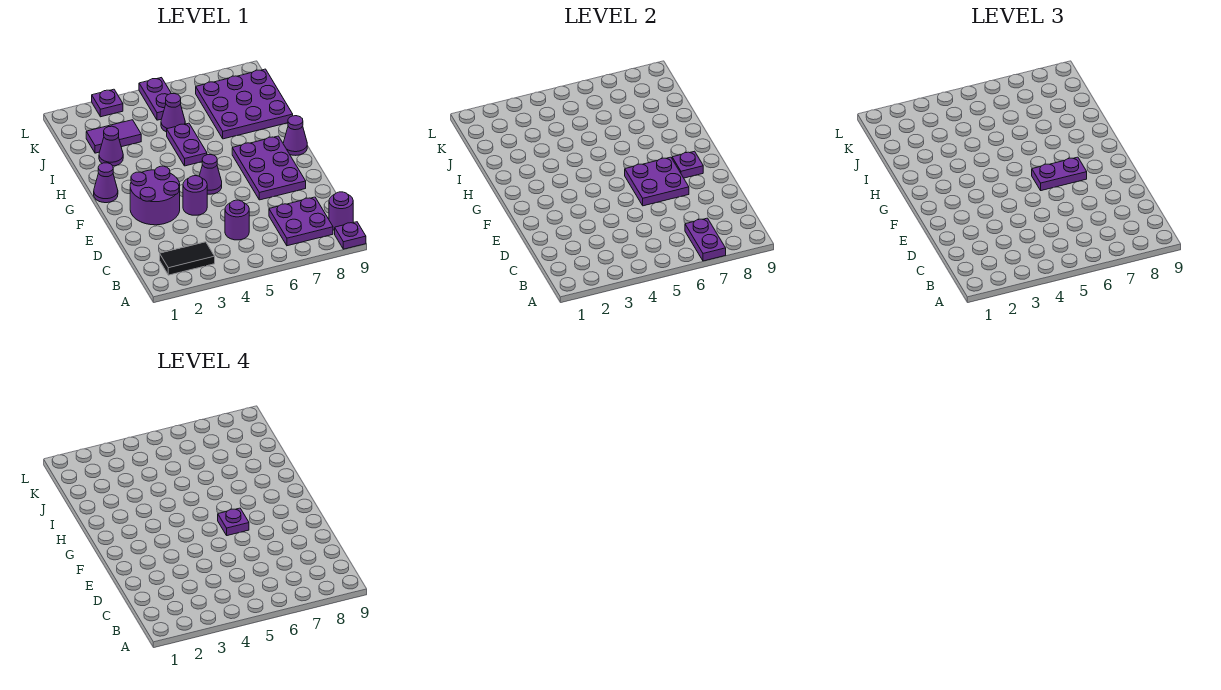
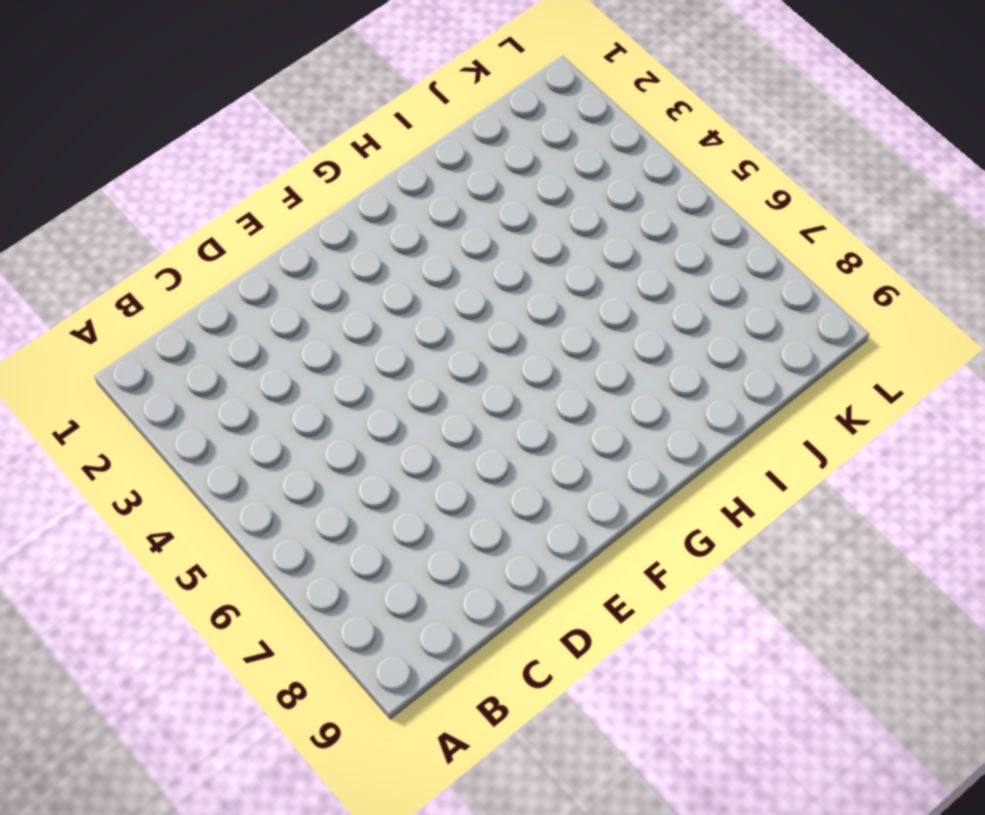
none -> purple 1x1 plate [335,222,366,249]
none -> black 1x2 tile [160,242,215,275]
none -> purple 2x2 plate [269,197,333,246]

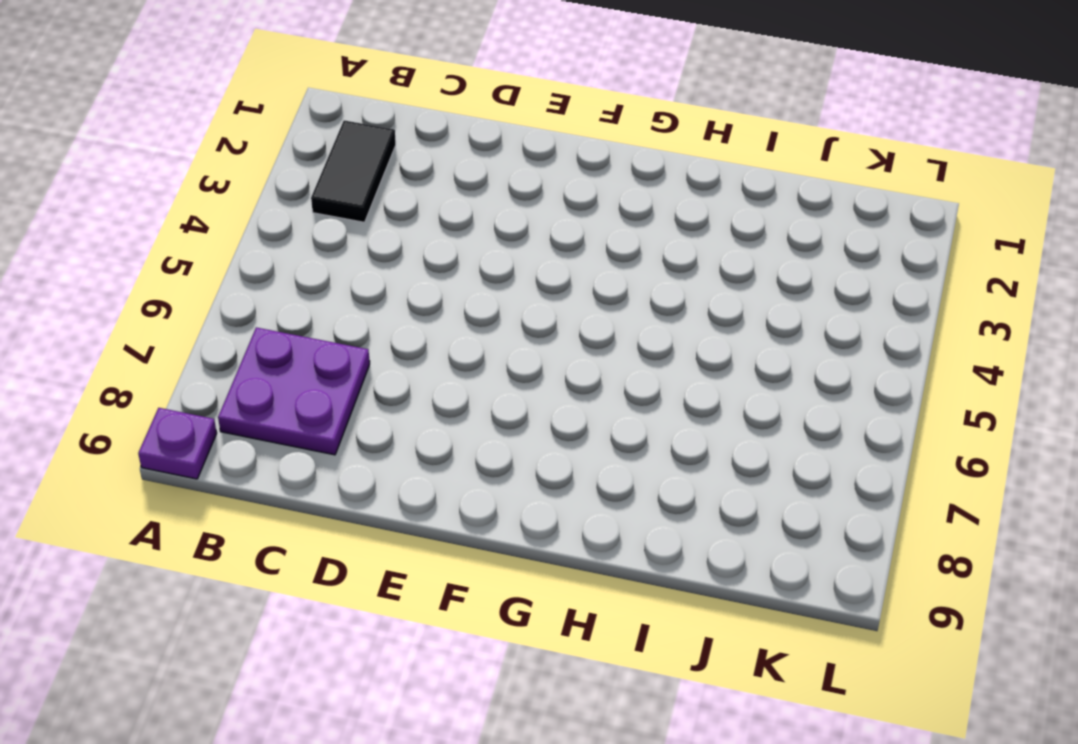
none -> purple 1x1 round brick [329,192,353,230]
none -> purple 1x1 round brick [225,200,249,240]
none -> purple 2x2 round brick [130,166,180,225]

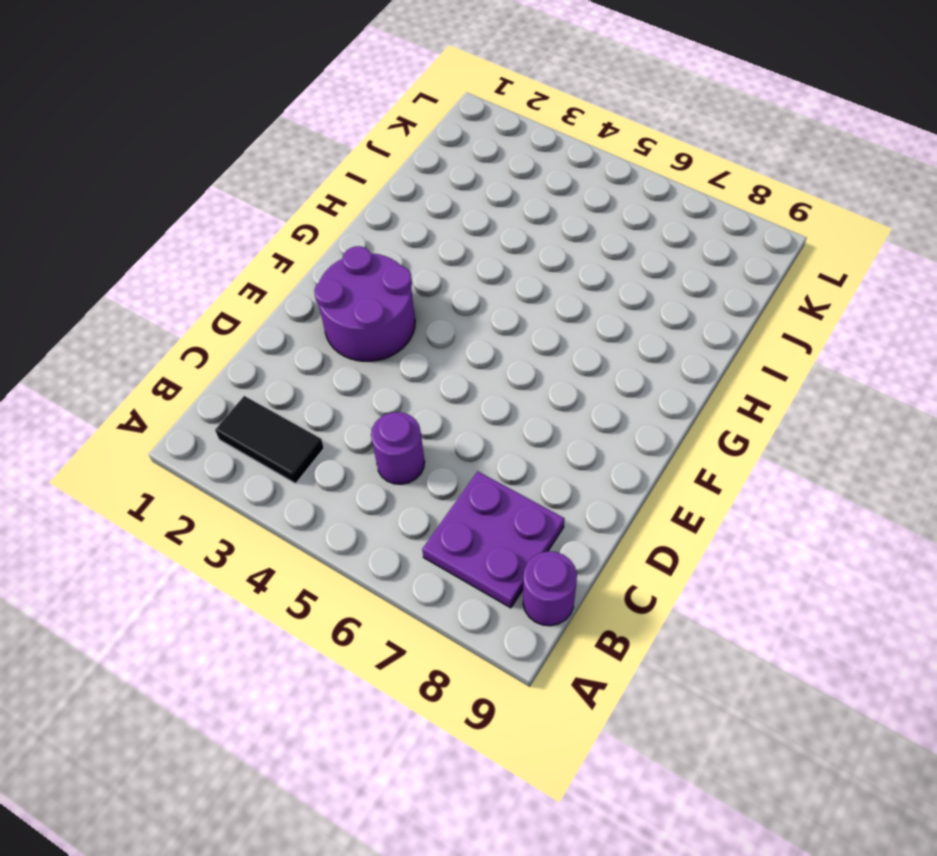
none -> purple 1x1 plate [335,222,366,249]
none -> purple 1x1 round brick [183,176,207,215]
none -> purple 2x3 plate [232,136,306,200]

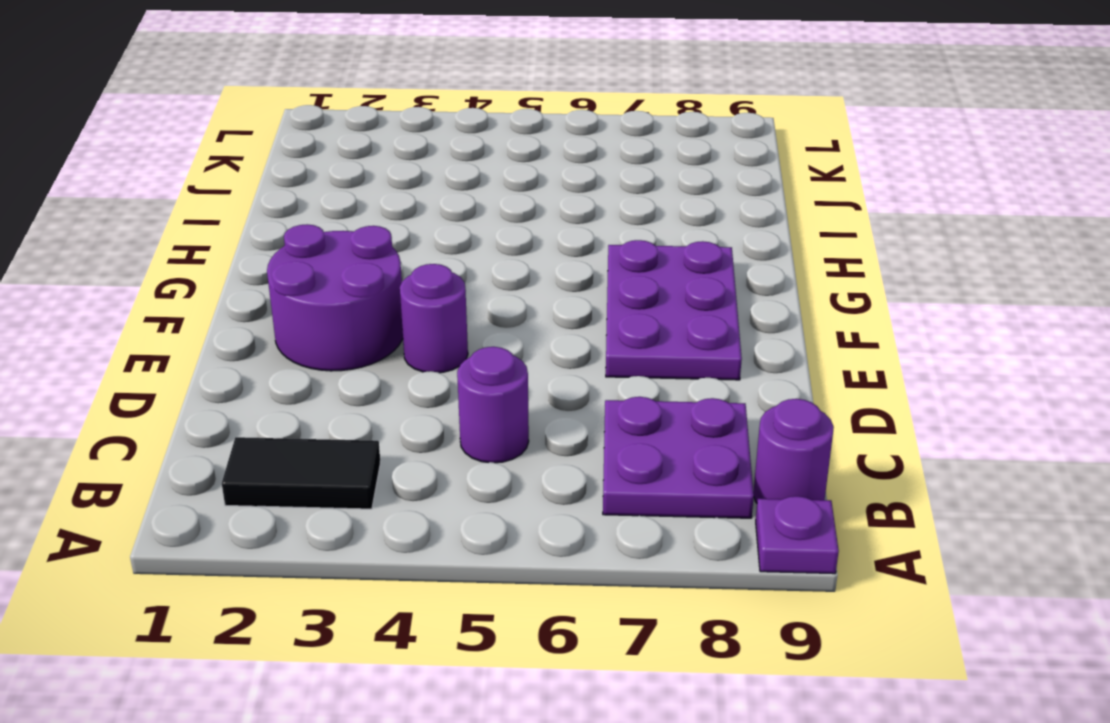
none -> purple 1x1 cone [199,155,222,194]
none -> purple 1x1 cone [94,163,118,203]
none -> purple 1x1 cone [283,116,307,155]

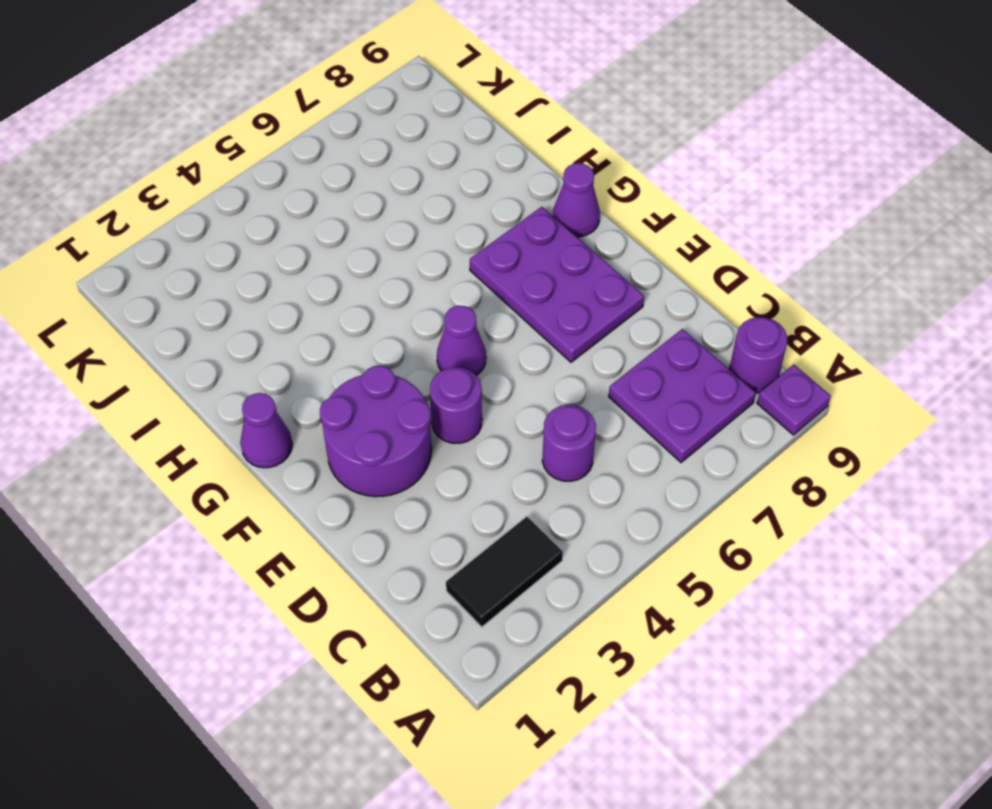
none -> purple 1x2 plate [167,123,207,166]
none -> purple 1x1 cone [99,126,123,166]
none -> purple 3x3 plate [196,69,293,139]

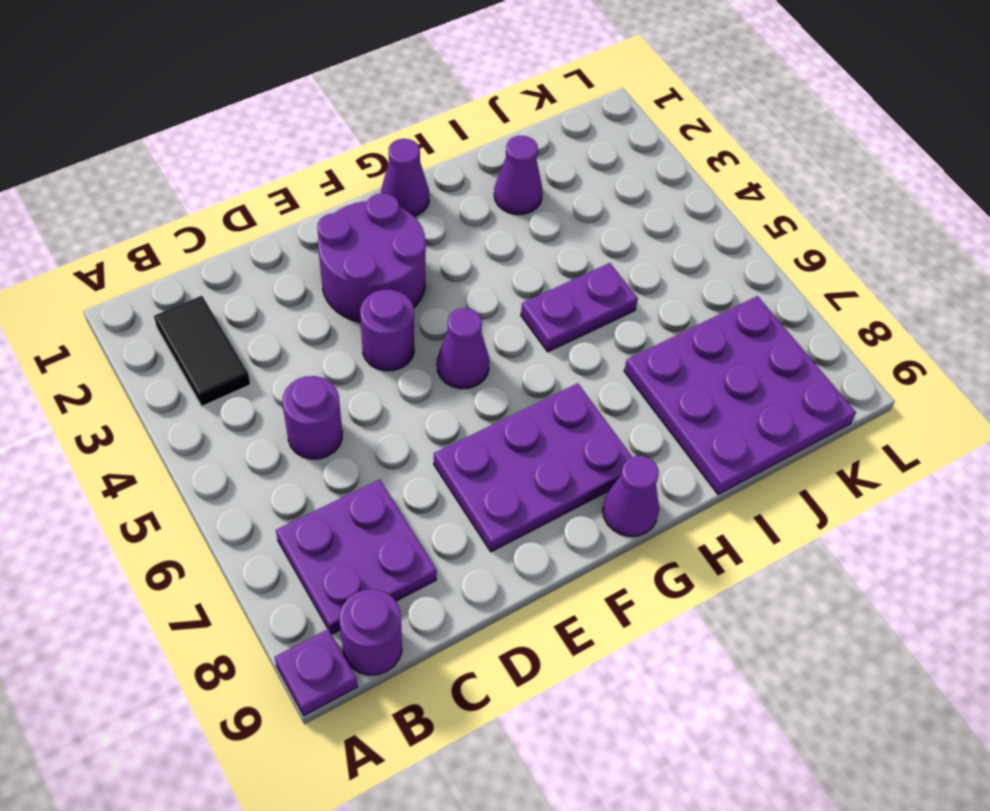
none -> purple 1x2 tile [86,120,141,153]
none -> purple 1x1 cone [161,93,185,132]
none -> purple 1x2 plate [139,78,171,120]

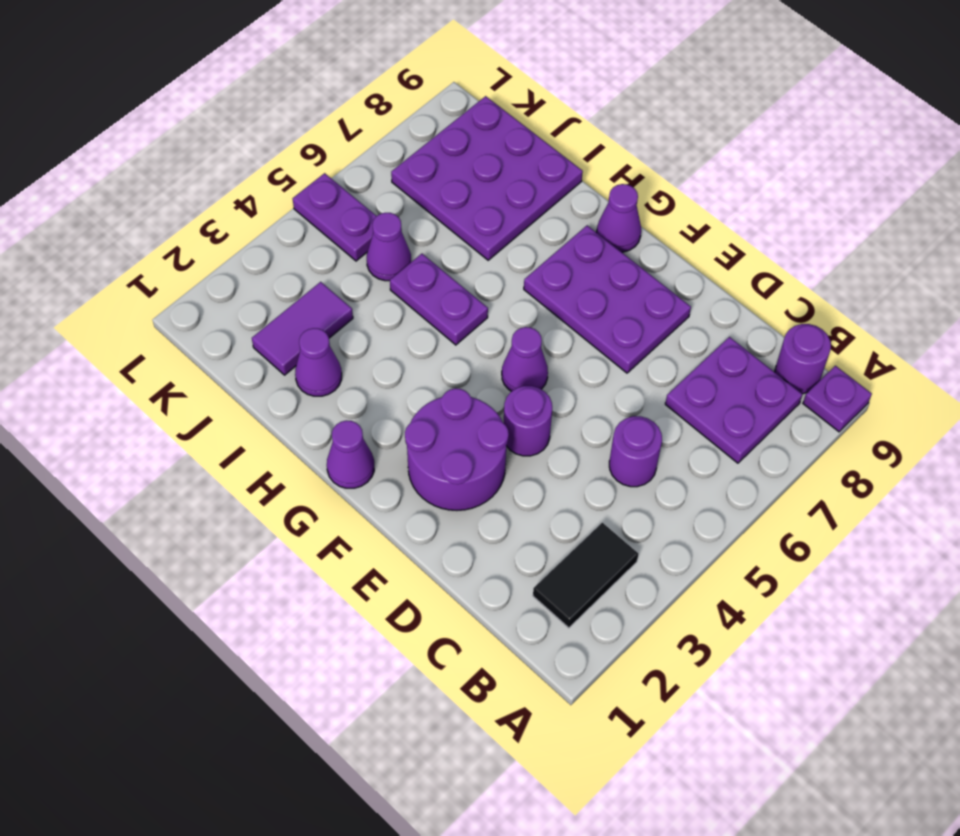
none -> purple 1x1 plate [92,89,123,117]
none -> purple 1x2 plate [685,218,726,261]
none -> purple 2x2 plate [625,157,689,206]

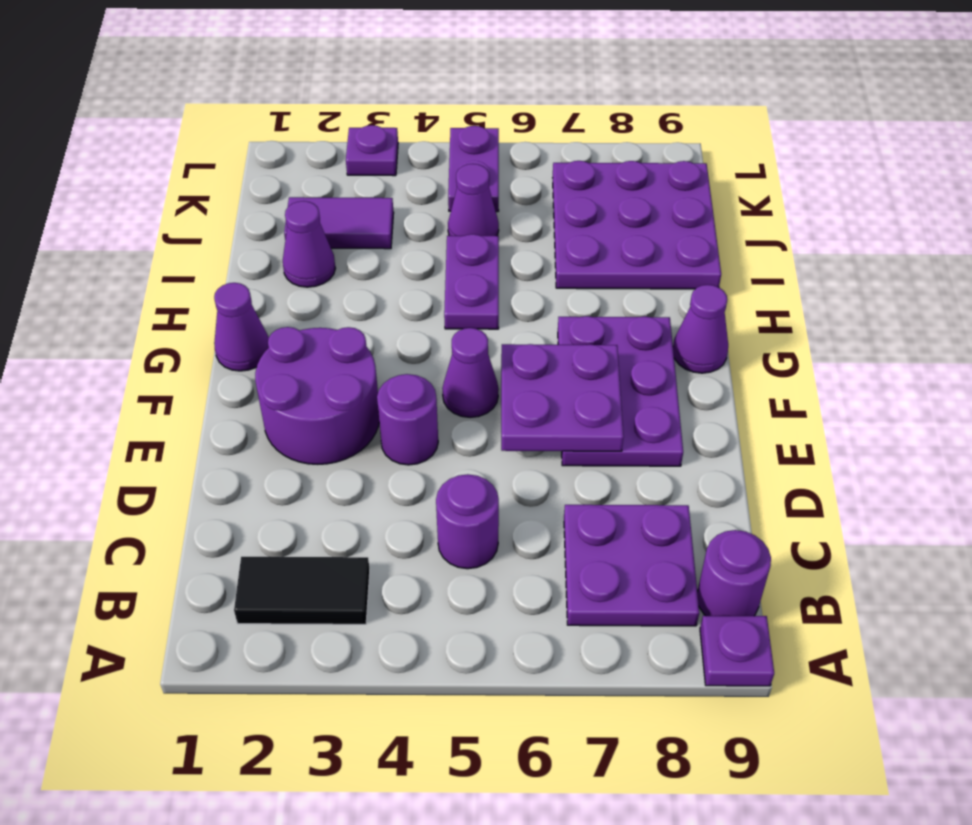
none -> purple 1x2 plate [685,218,726,261]
none -> purple 1x1 plate [672,151,703,178]
none -> purple 1x2 plate [1032,157,1087,191]

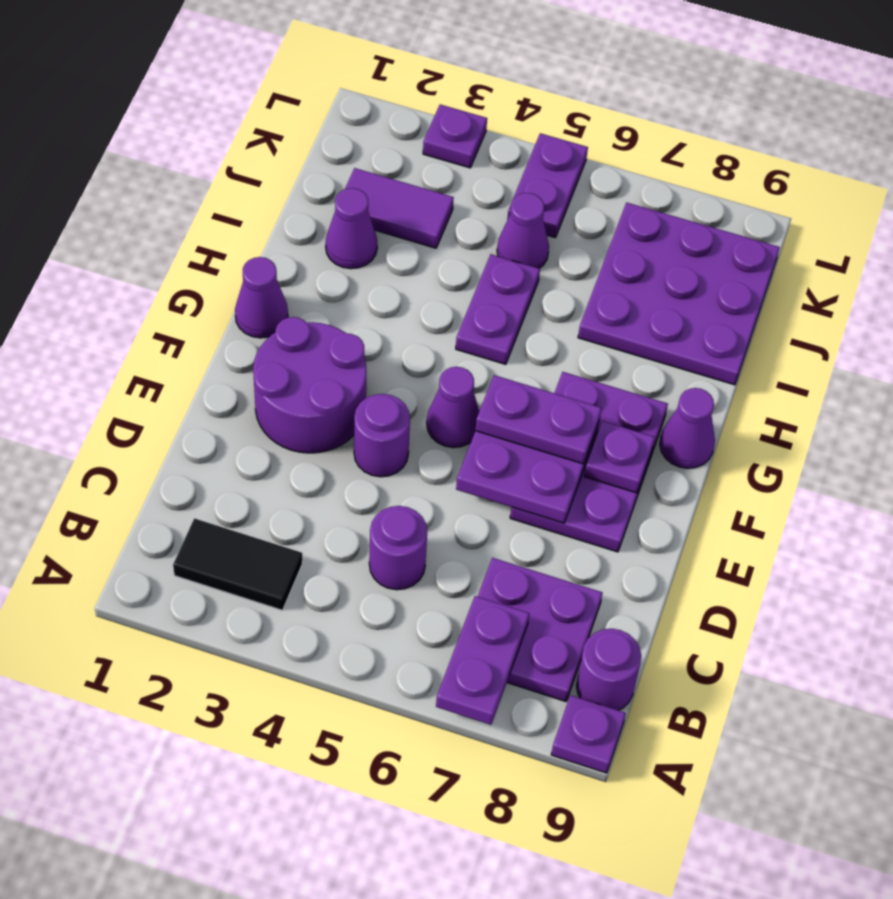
none -> purple 1x1 plate [218,508,249,536]

